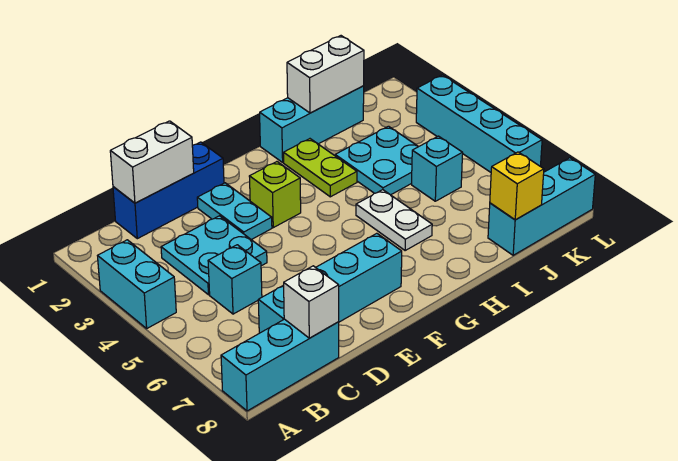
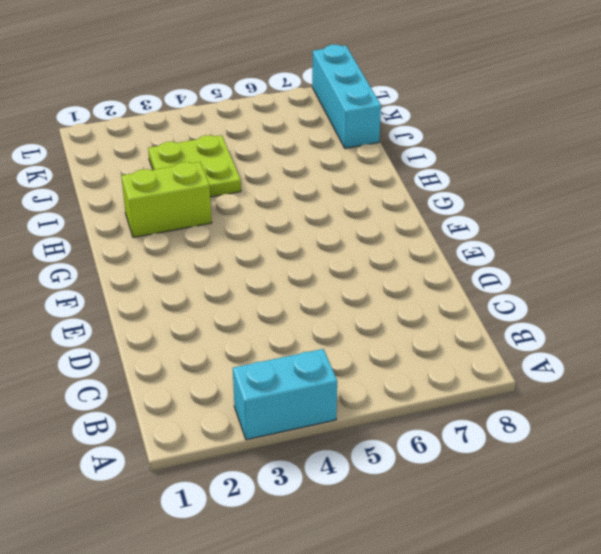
lime 1x2 brick [121,162,212,238] -> lime 1x2 plate [284,139,357,197]
lime 2x2 plate [148,135,241,197] -> cyan 2x2 plate [335,126,418,195]
none -> cyan 1x3 brick [221,319,339,411]
none -> blue 1x3 brick [113,142,224,239]
none -> cyan 2x2 plate [161,216,267,295]

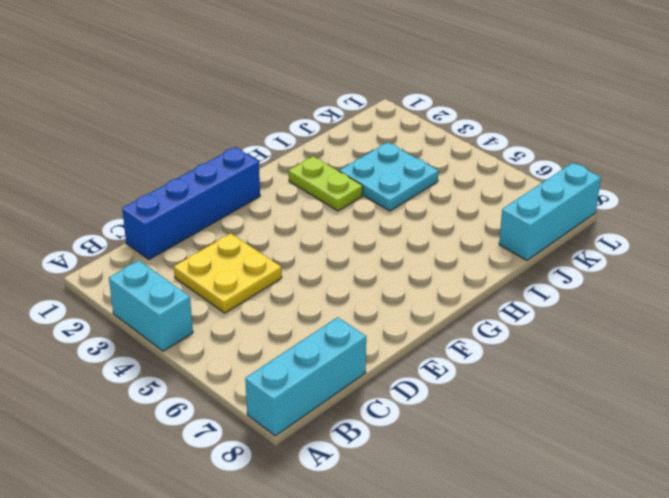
blue 1x4 brick [122,147,260,259] -> blue 1x3 brick [113,142,224,239]
yellow 2x2 plate [174,233,282,313] -> cyan 2x2 plate [161,216,267,295]
none -> cyan 1x1 brick [208,245,262,314]
none -> cyan 1x4 brick [258,233,402,333]
none -> cyan 1x2 plate [197,183,272,240]

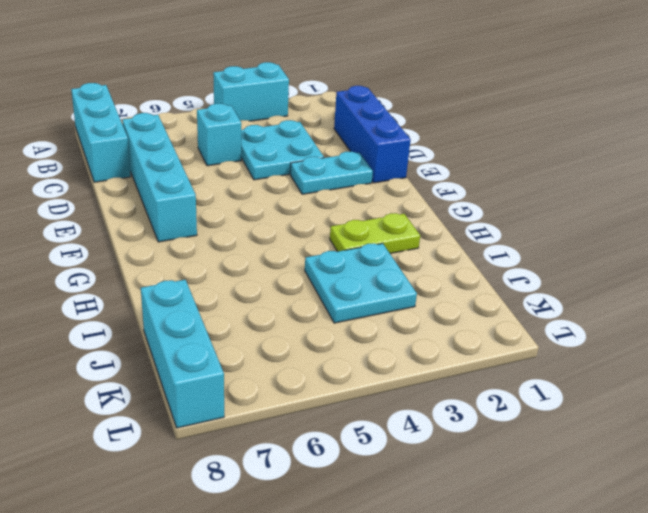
none -> lime 1x1 brick [249,162,301,228]
none -> cyan 1x3 brick [260,86,364,162]
none -> white 1x2 plate [356,190,432,250]

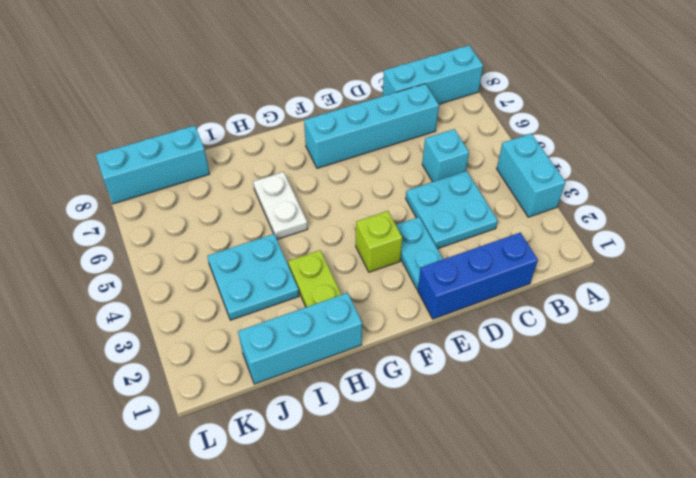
none -> cyan 1x1 brick [412,136,463,201]
none -> cyan 1x4 brick [416,75,542,172]
none -> white 1x2 brick [110,121,194,203]

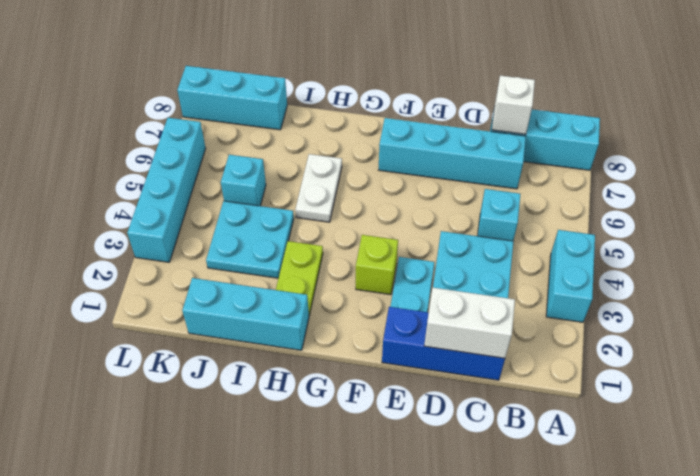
none -> white 1x2 brick [287,36,364,113]
none -> yellow 1x1 brick [490,152,544,220]

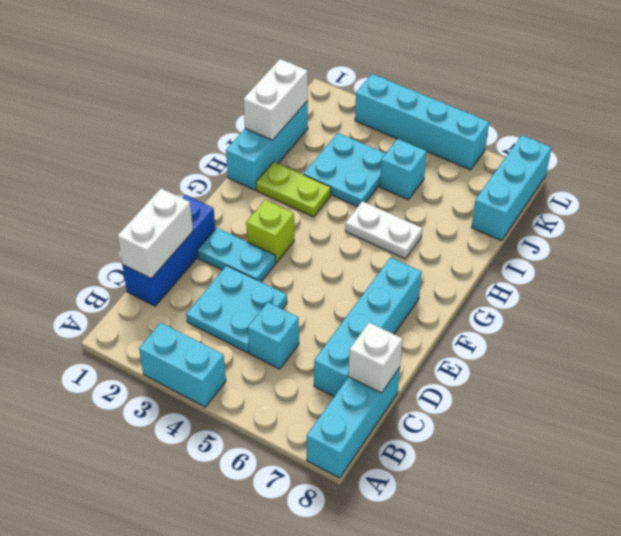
none -> yellow 1x1 brick [490,152,544,220]

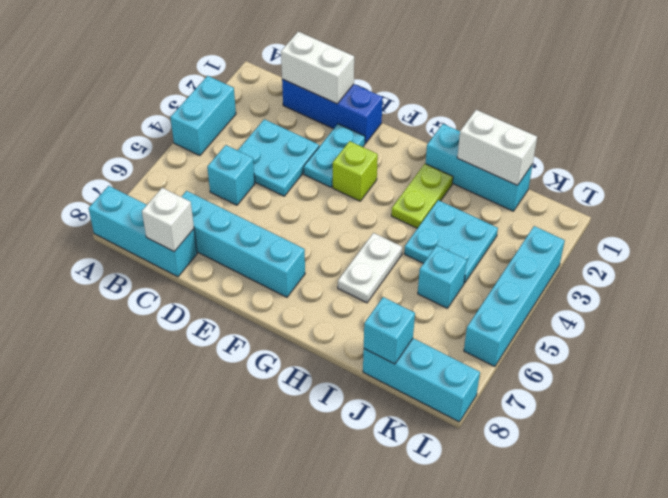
cyan 1x1 brick [364,297,415,364] -> yellow 1x1 brick [490,152,544,220]

